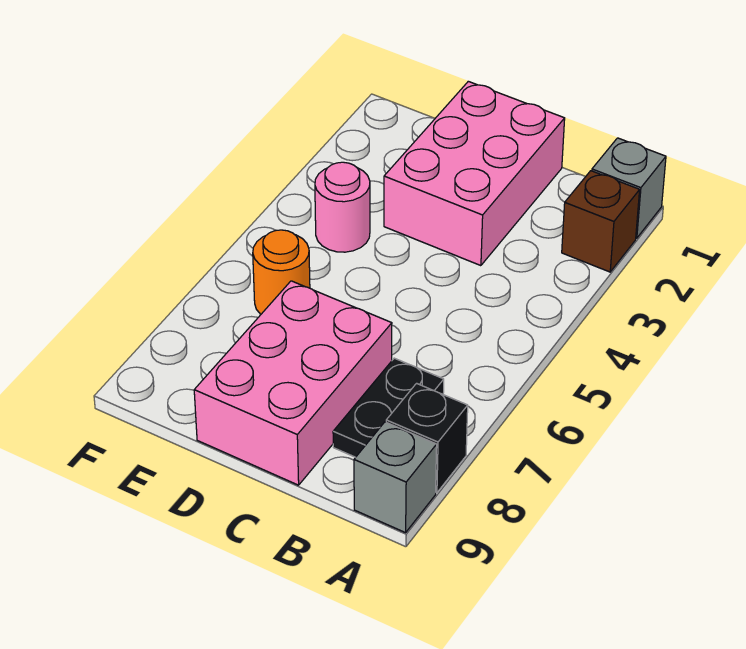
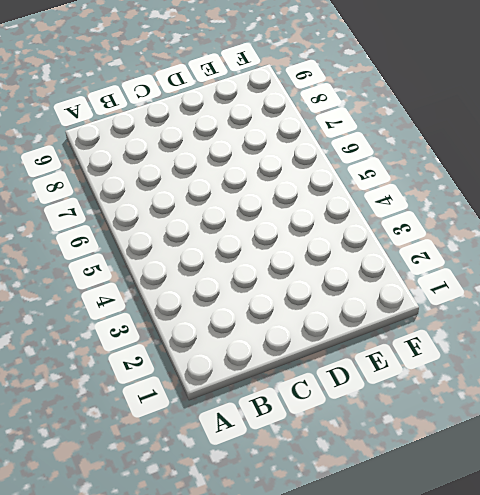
none -> grey 1x1 brick [592,138,666,238]
none -> brown 1x1 brick [562,171,640,272]

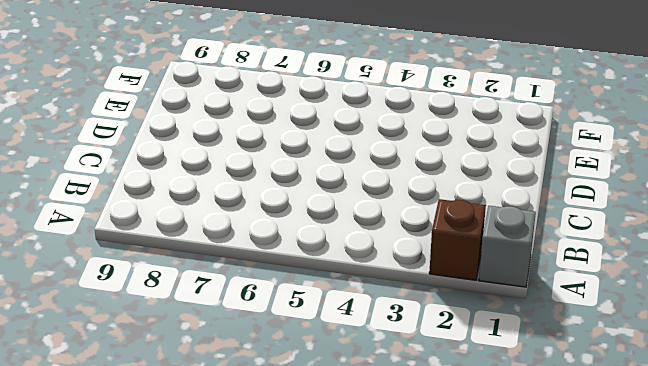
none -> black 1x1 brick [386,383,468,493]
none -> grey 1x1 brick [354,422,437,533]

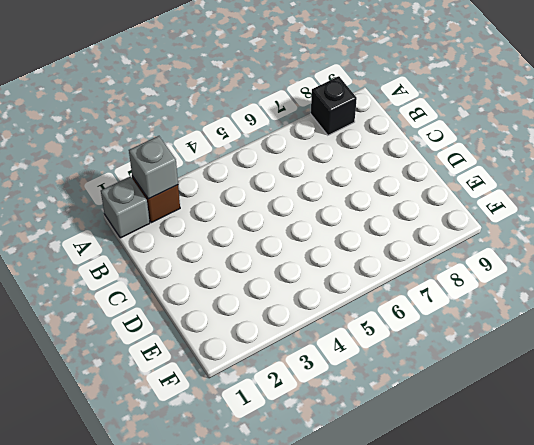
grey 1x1 brick [129,136,178,199] -> grey 1x1 brick moved to [354,422,437,533]
none -> black 1x2 plate [333,358,444,457]
none -> pink 2x3 brick [384,81,565,266]

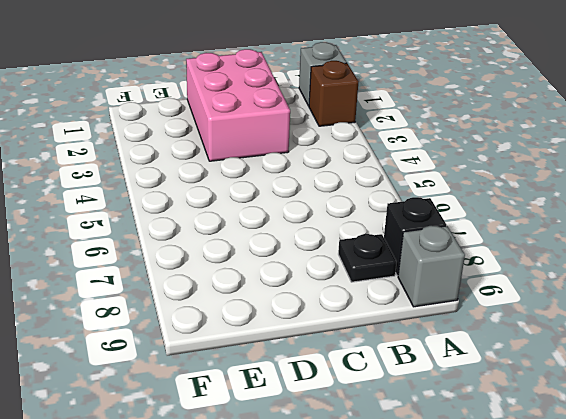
black 1x1 plate [338,234,397,282] -> black 1x2 plate [333,358,444,457]
none -> pink 2x3 brick [194,281,392,485]
none -> pink 1x1 round brick [315,162,370,252]

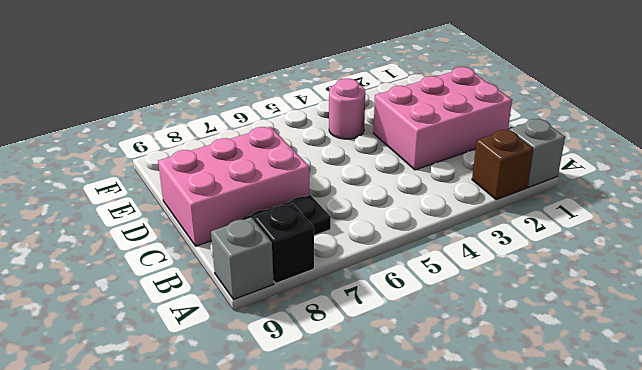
none -> orange 1x1 round brick [253,230,310,314]

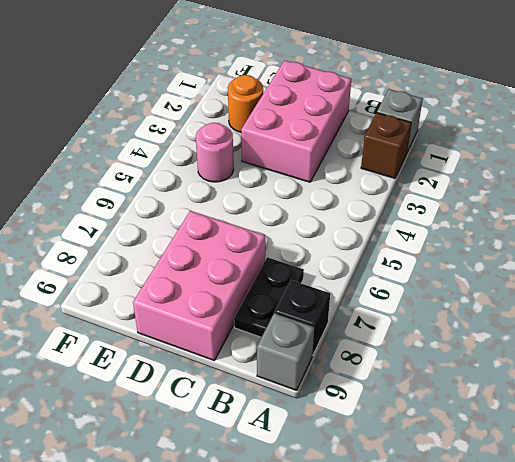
orange 1x1 round brick [228,75,263,132] -> orange 1x1 round brick moved to [253,230,310,314]

